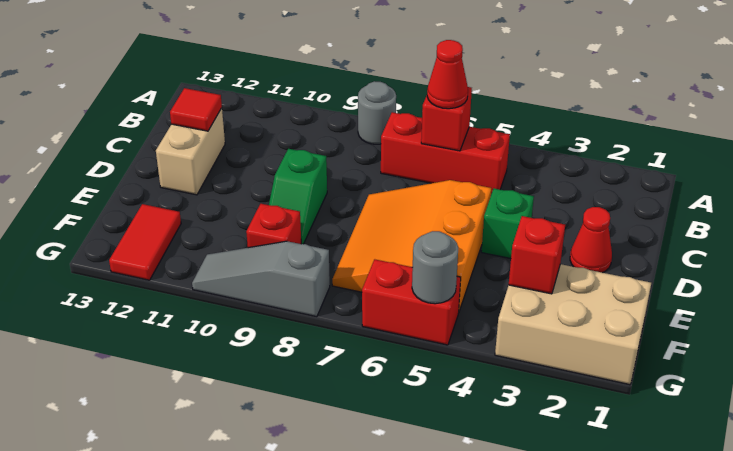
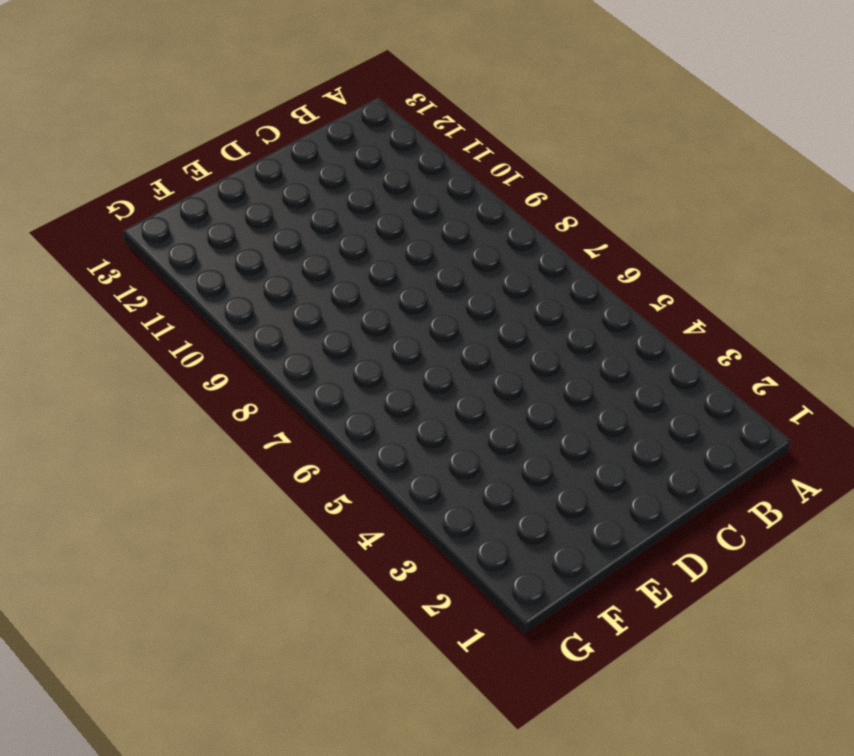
none -> grey 1x1 round brick [358,81,396,144]
none -> red 1x3 brick [381,112,510,194]
none -> tan 1x2 brick [156,108,225,195]

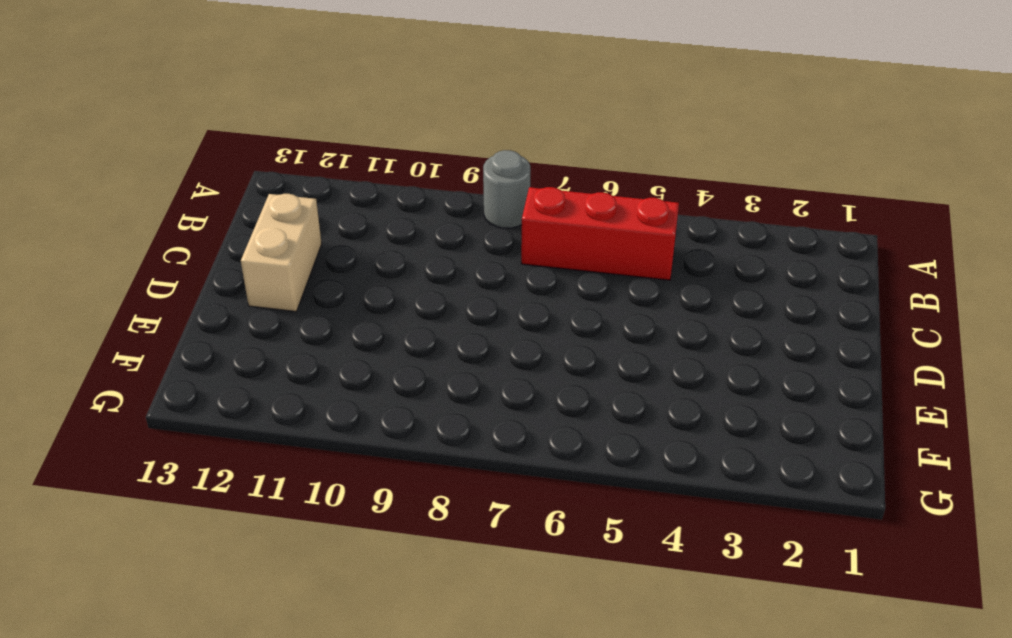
none -> red 1x1 cone [570,207,612,273]
none -> green 1x1 brick [481,188,534,259]
none -> orange 3x3 slope [332,180,491,311]

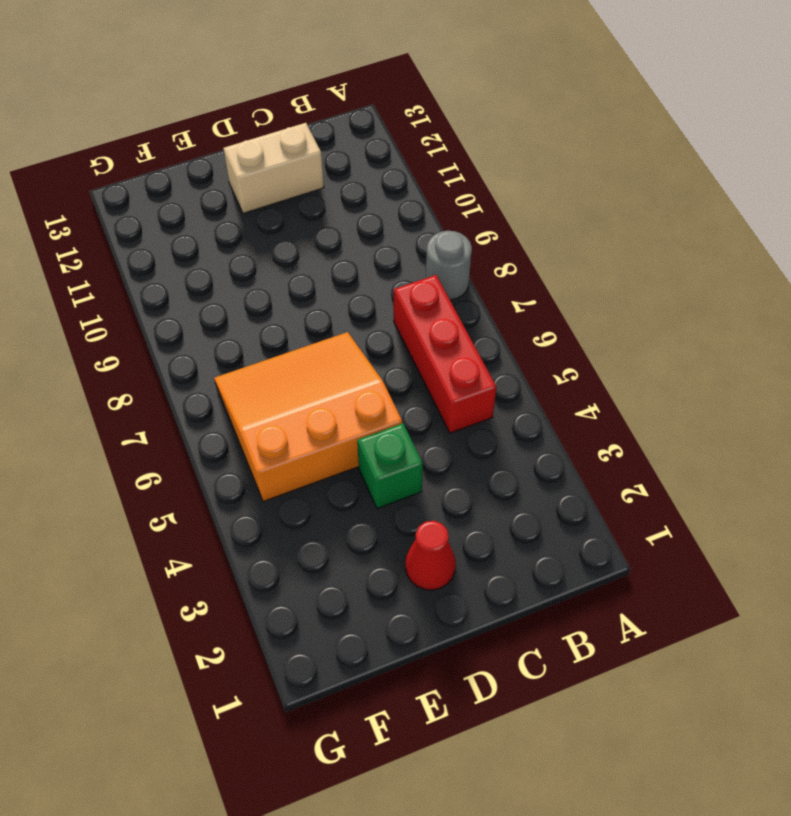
none -> green 1x2 slope [269,149,327,244]
none -> tan 2x3 brick [495,264,651,385]
none -> red 1x1 brick [246,204,301,248]

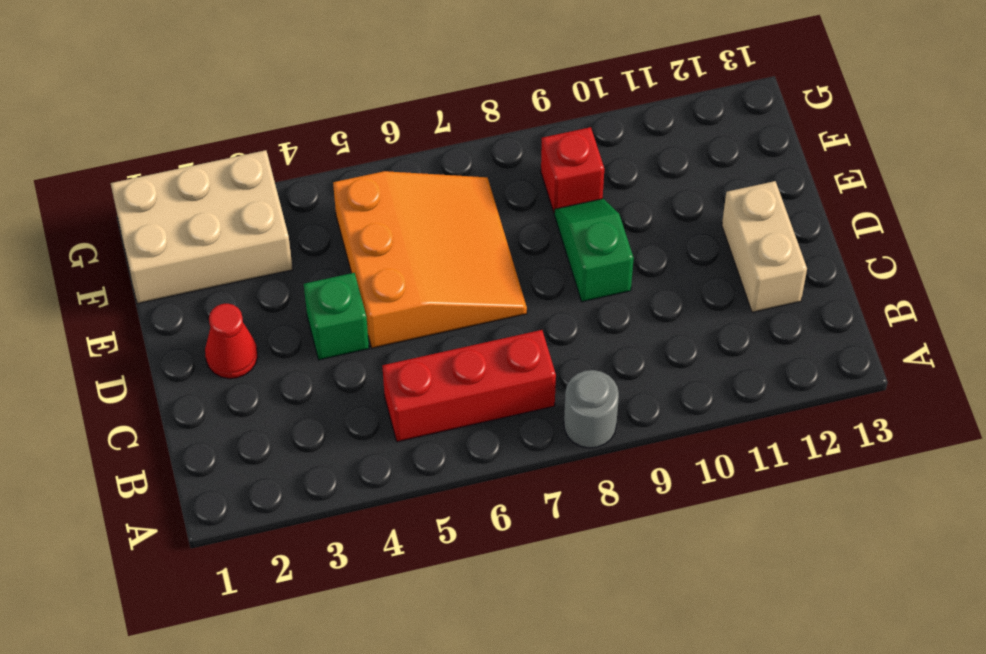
none -> red 1x2 tile [109,204,181,280]
none -> red 1x2 brick [362,259,461,345]
none -> grey 1x3 slope [192,241,330,317]

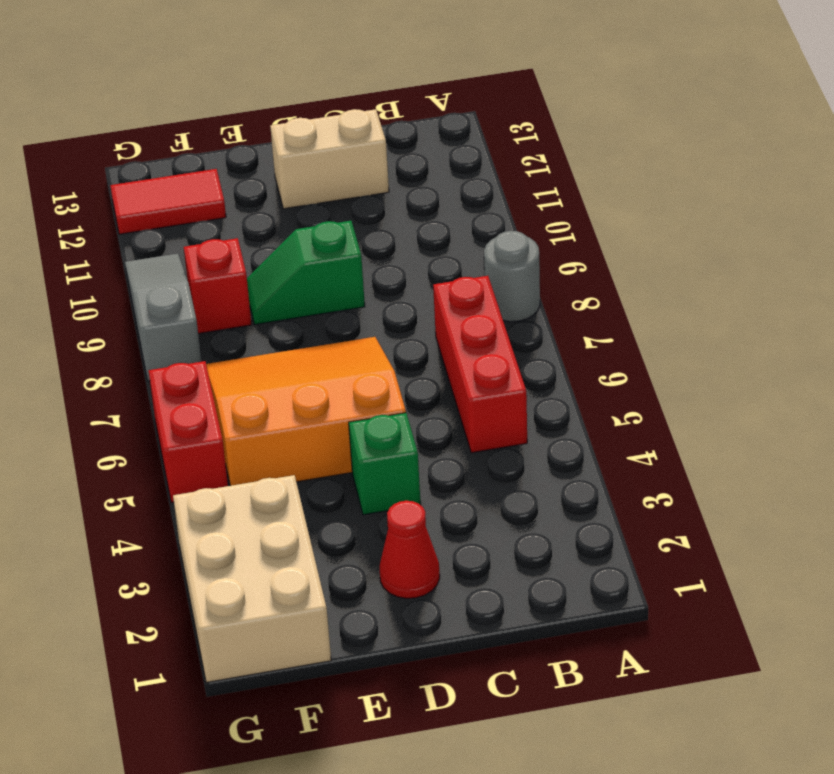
none -> red 1x1 brick [421,87,472,151]
none -> red 1x1 tile [170,88,222,131]
none -> red 1x1 brick [509,216,565,294]

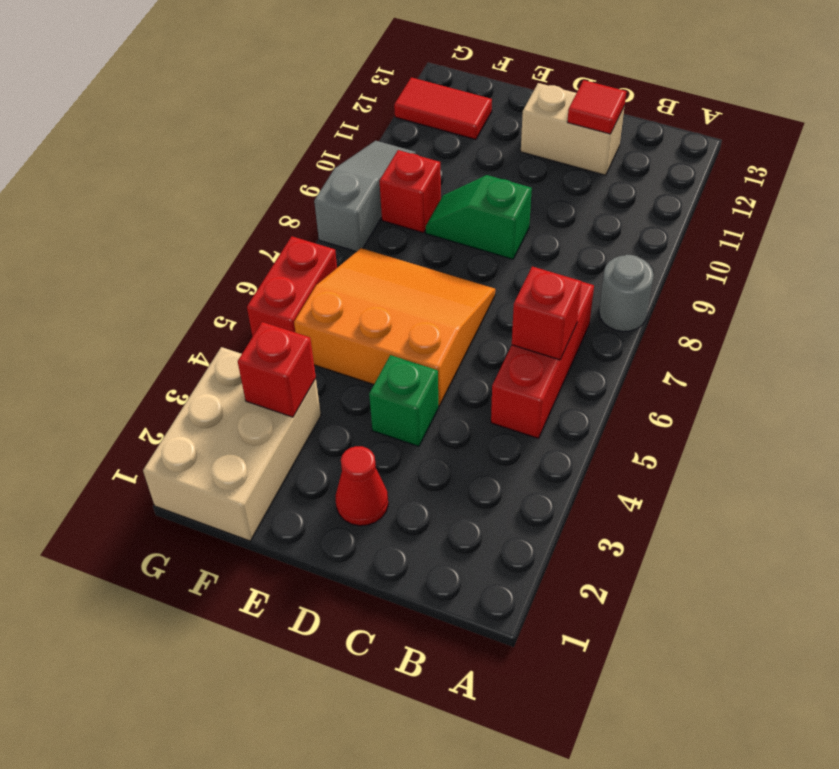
none -> grey 1x1 round brick [412,231,458,304]
none -> red 1x1 cone [427,40,468,109]

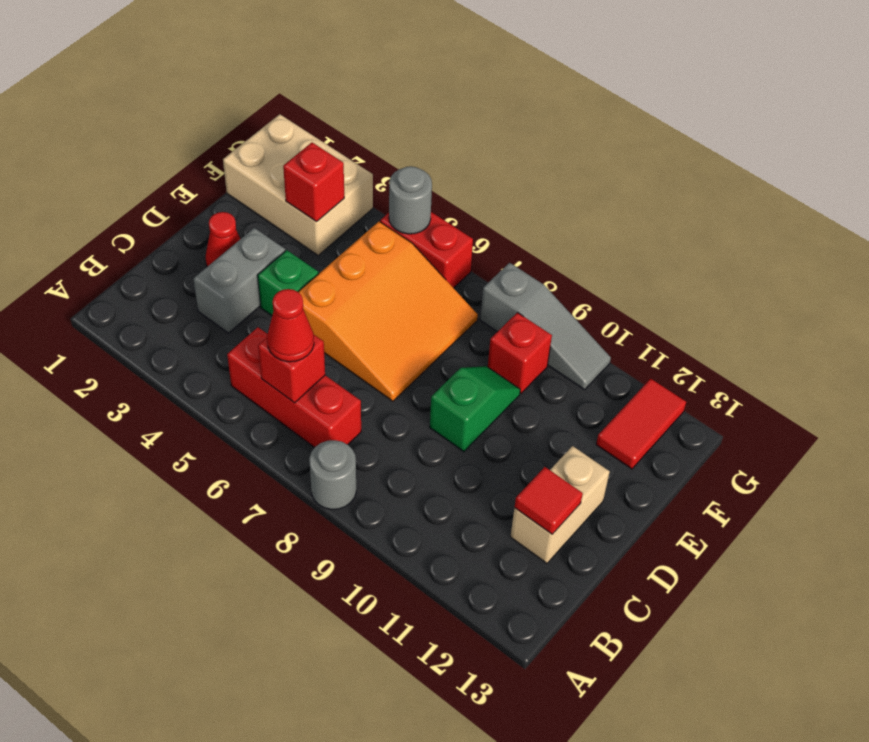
grey 1x2 brick [193,228,285,333] -> none

